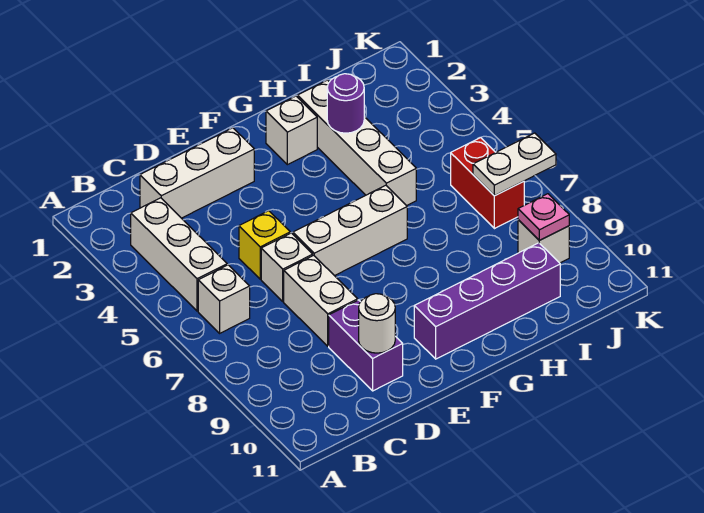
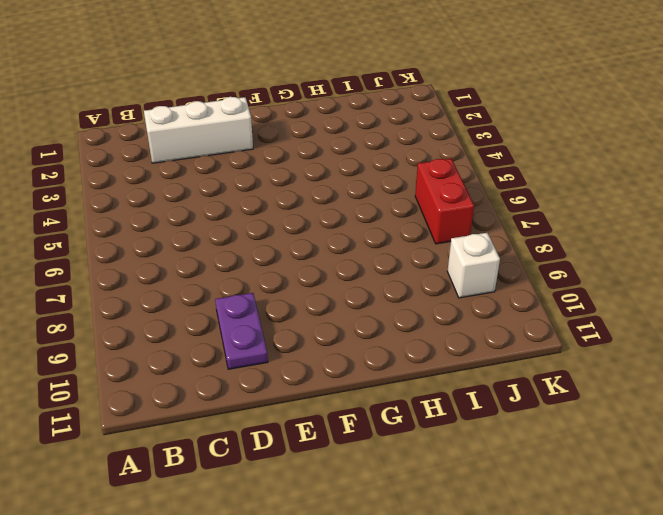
purple 1x2 plate [215,293,268,369] -> purple 1x2 brick [329,300,403,391]
none -> white 1x3 brick [131,198,227,311]
none -> white 1x1 brick [198,265,250,333]
none -> yellow 1x1 brick [239,211,290,279]

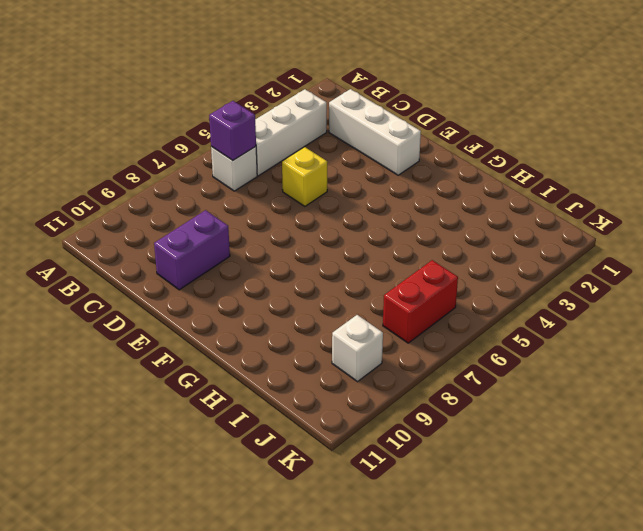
purple 1x1 brick [209,101,256,160] -> none
none -> white 1x1 brick [261,233,313,301]
none -> white 1x2 brick [284,255,358,346]
none -> white 1x3 brick [293,185,407,276]

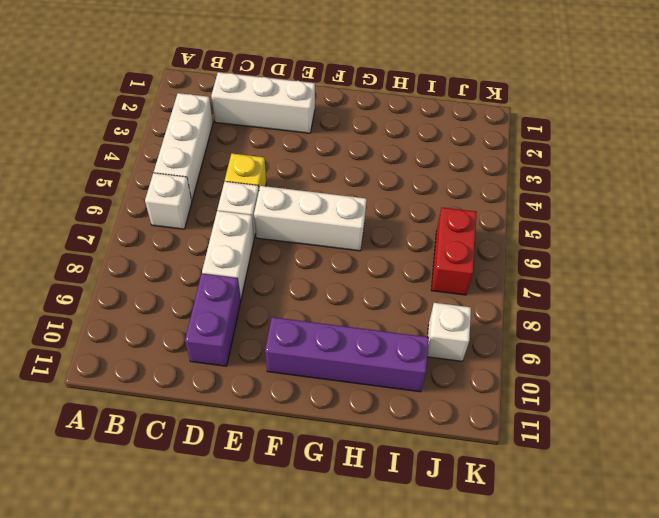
none -> white 1x1 brick [266,96,317,165]
none -> white 1x4 brick [298,80,416,206]
none -> white 1x1 round brick [359,294,395,353]

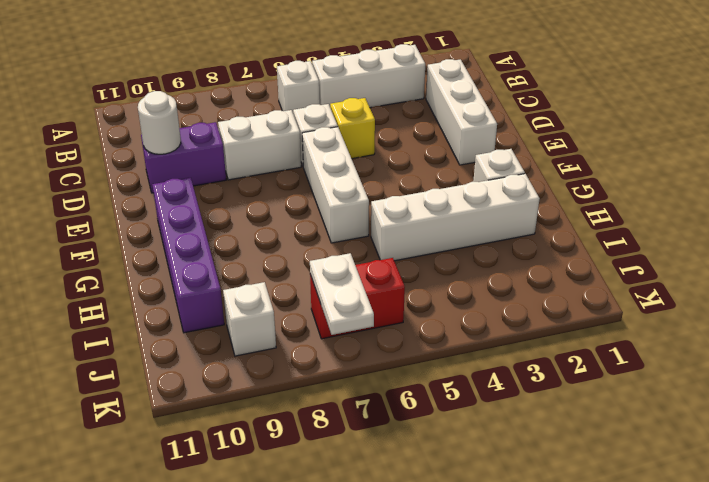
none -> purple 1x1 round brick [327,74,364,133]
none -> pink 1x1 plate [518,194,569,240]

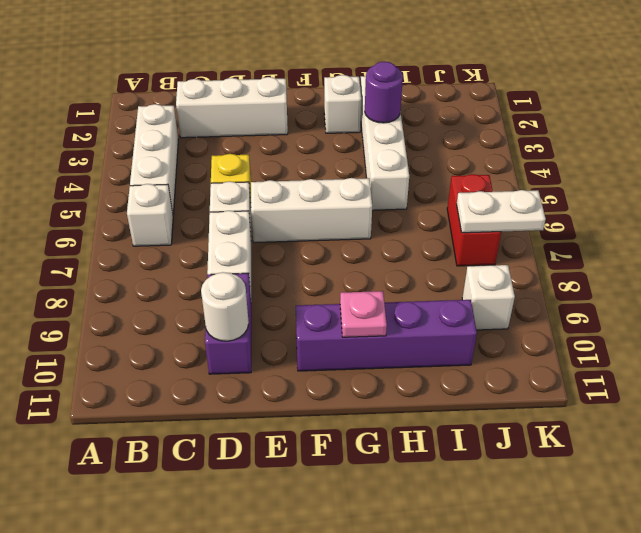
pink 1x1 plate [340,291,387,337] -> pink 1x1 plate moved to [518,194,569,240]

